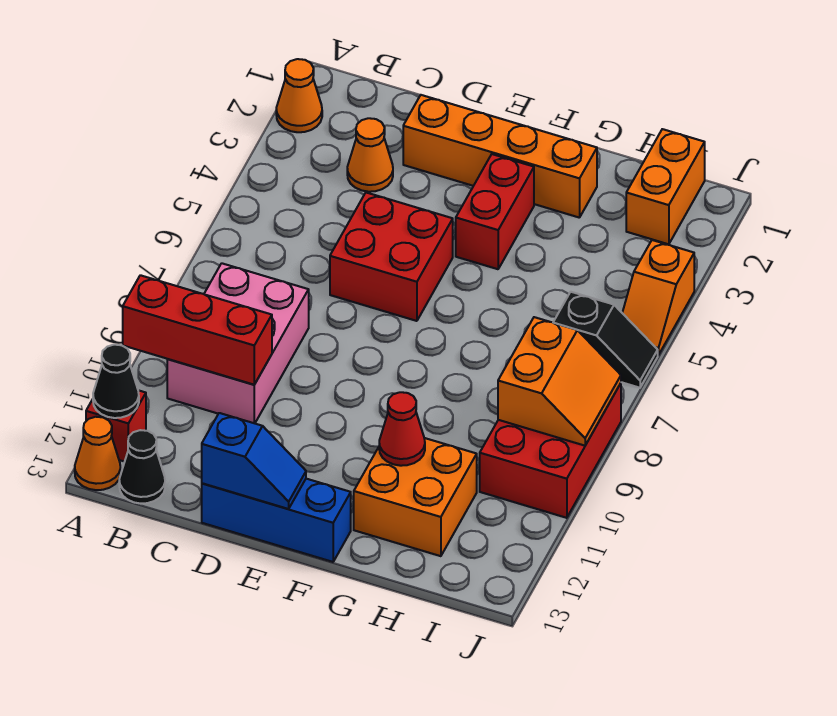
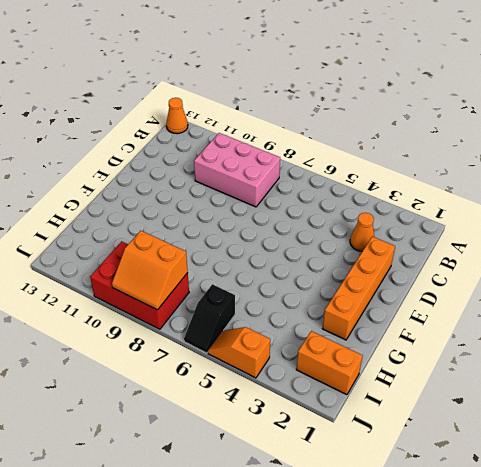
none -> orange 1x1 cone [276,59,322,132]
none -> red 1x1 brick [86,390,146,462]
none -> black 1x1 cone [119,430,165,504]

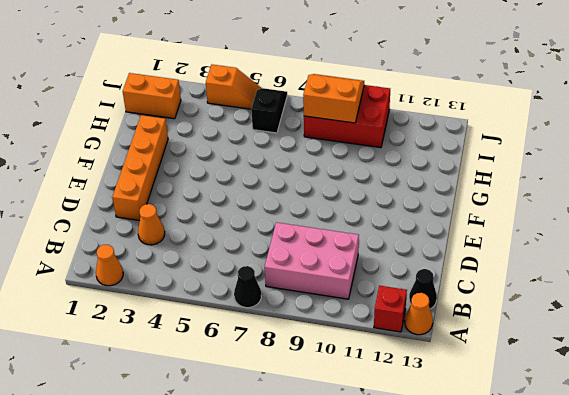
black 1x1 cone [234,266,261,308] -> black 1x1 cone moved to [93,345,139,418]
none -> red 2x2 brick [330,193,453,321]
none -> blue 1x3 brick [202,479,351,562]
none -> red 1x2 brick [456,154,534,269]

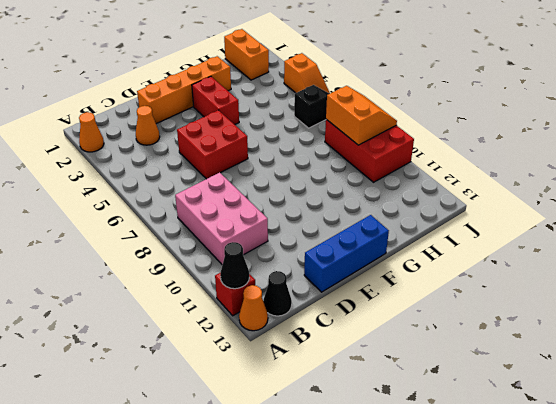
none -> orange 2x2 brick [354,438,477,556]
none -> red 1x3 brick [123,275,272,385]
none -> blue 1x2 slope [202,413,306,509]

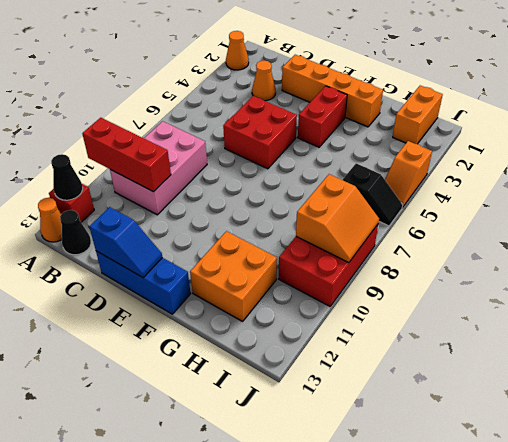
none -> red 1x1 cone [379,392,425,466]

